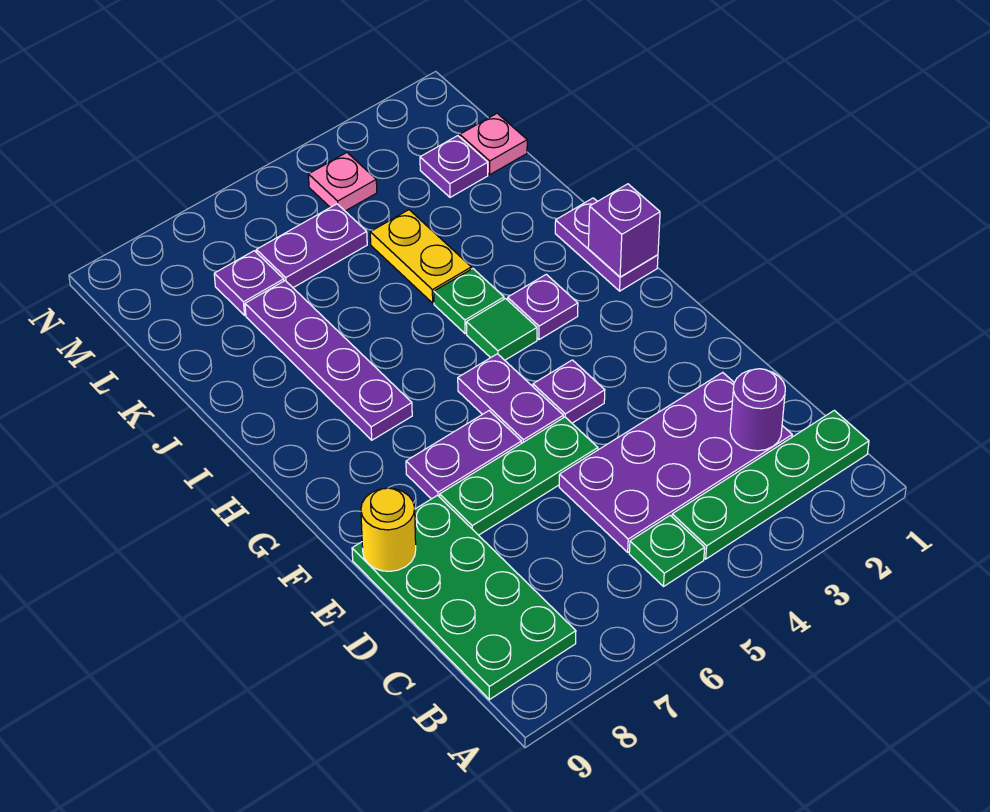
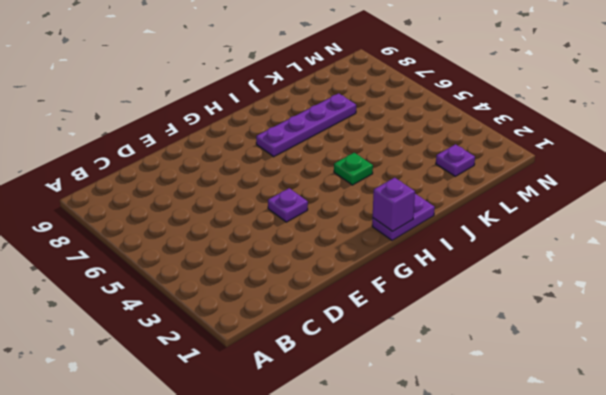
none -> green 1x4 plate [672,410,869,559]
none -> green 1x1 plate [629,515,705,586]
none -> green 2x4 plate [352,495,576,700]

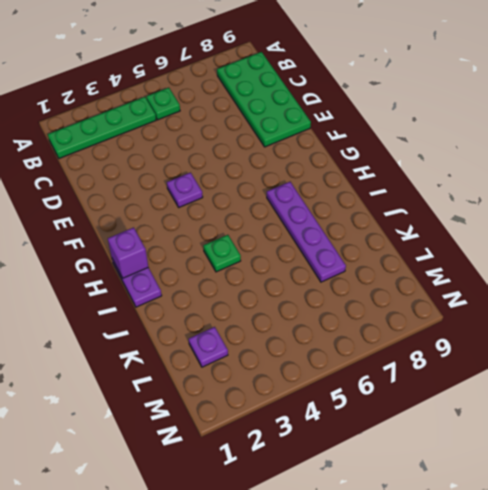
none -> purple 2x4 plate [559,372,792,552]
none -> green 1x3 plate [440,417,598,535]
none -> purple 1x2 plate [458,354,563,443]

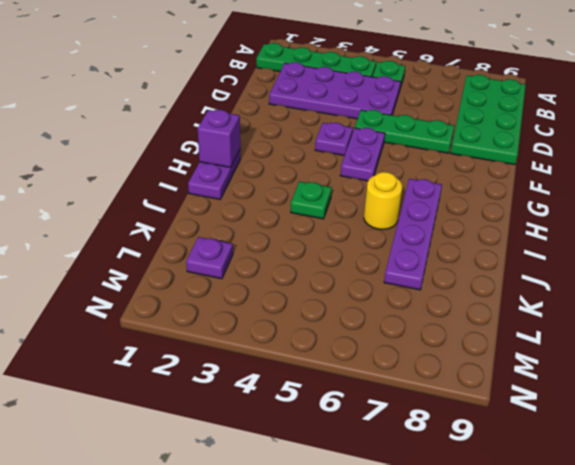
yellow 1x1 round brick [364,172,402,229] -> yellow 1x1 round brick moved to [361,488,416,571]
none -> purple 1x2 plate [406,411,521,499]
none -> purple 1x1 plate [508,274,578,340]
none -> green 1x1 tile [466,299,537,360]

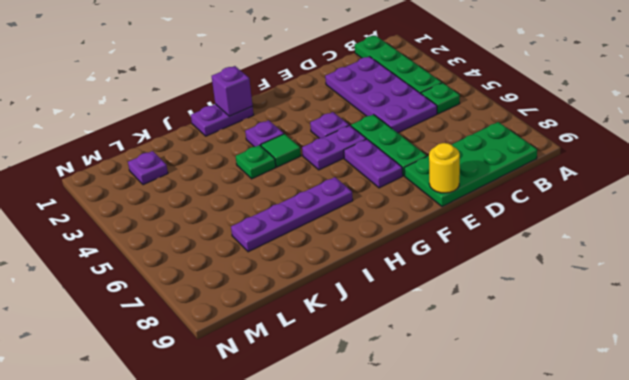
none -> yellow 1x2 plate [370,210,471,303]
none -> pink 1x1 plate [460,113,527,175]
none -> purple 1x2 plate [256,204,367,288]

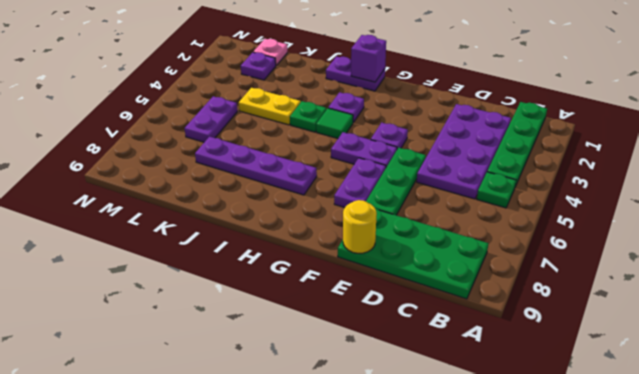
none -> purple 1x1 plate [214,251,284,315]
none -> pink 1x1 plate [308,153,377,211]
none -> purple 1x1 round brick [730,369,785,451]

